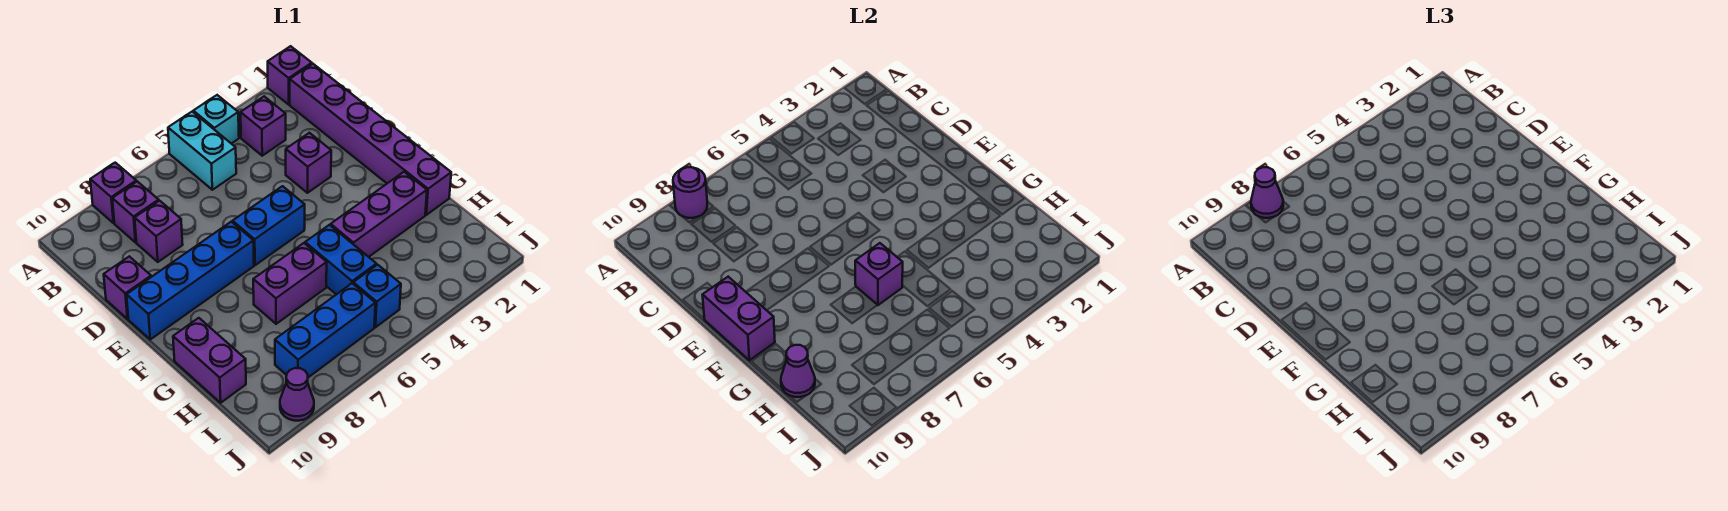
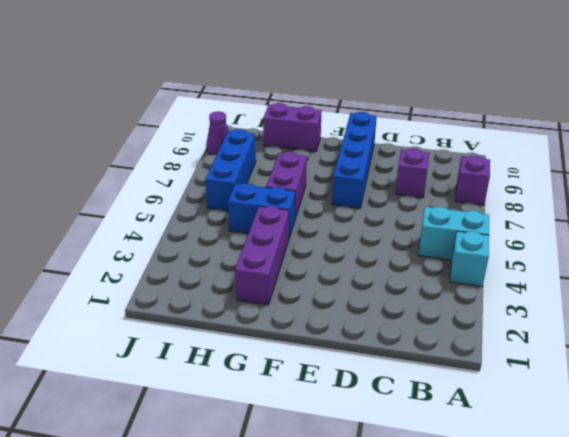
none -> purple 1x1 brick [268,46,312,104]
none -> purple 1x6 brick [290,64,451,215]
none -> purple 1x1 brick [241,96,286,156]

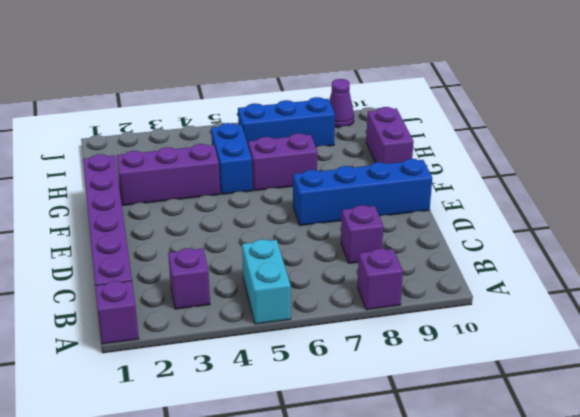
none -> cyan 1x1 brick [193,95,239,144]
none -> purple 1x1 brick [112,181,159,242]
none -> purple 1x1 brick [286,133,331,193]

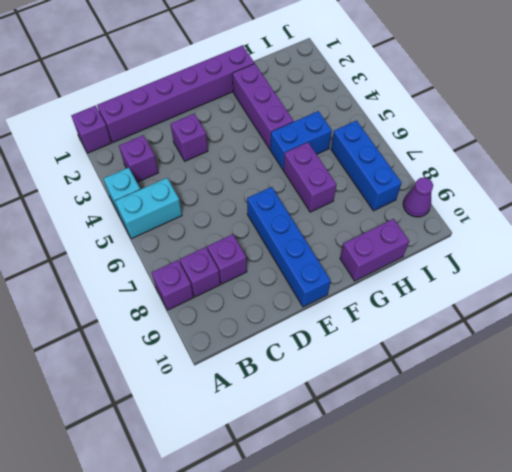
none -> purple 1x1 brick [104,256,151,319]
none -> blue 1x2 brick [233,186,305,265]
none -> blue 1x1 brick [353,265,401,327]

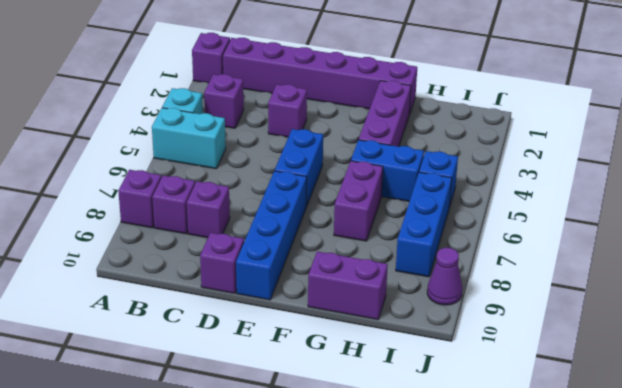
none -> purple 1x1 round brick [673,167,707,218]
none -> purple 1x2 brick [703,277,775,360]
none -> purple 1x1 brick [855,243,903,305]

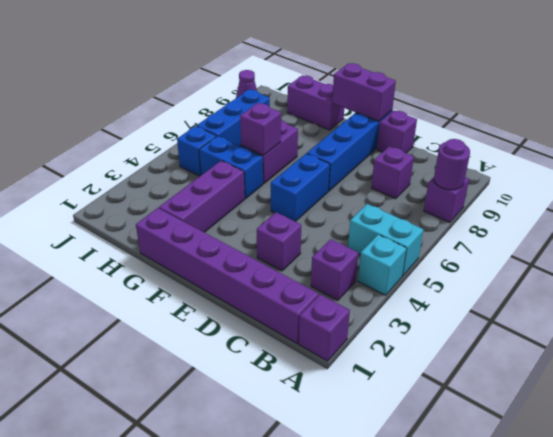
none -> purple 1x1 brick [112,181,159,242]
none -> purple 1x1 cone [781,345,815,397]
none -> purple 1x1 cone [1251,167,1283,218]

